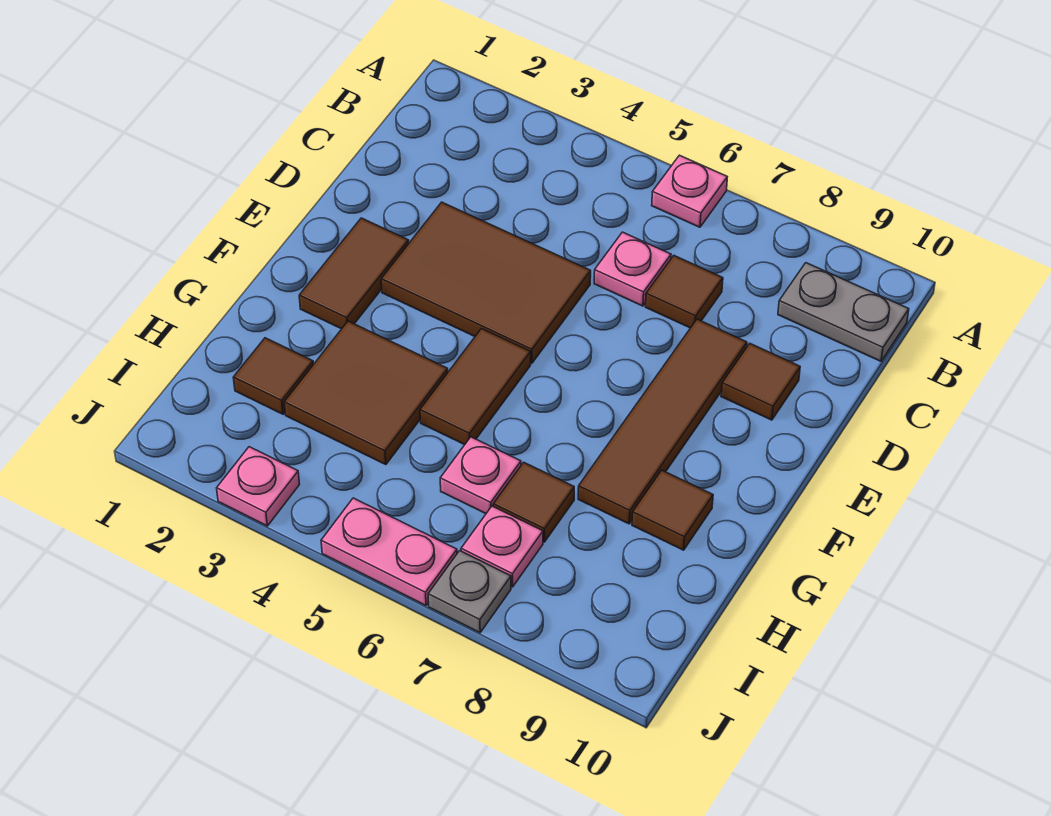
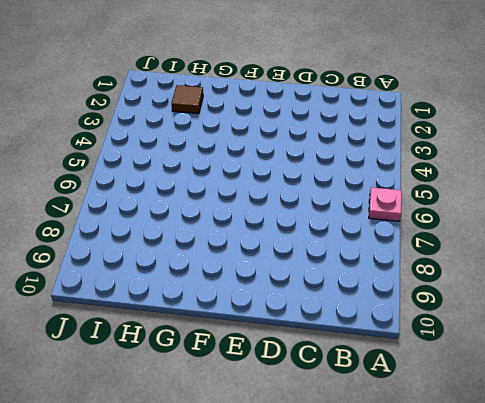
none -> grey 1x2 plate [778,263,909,361]
none -> pink 1x1 plate [594,232,671,306]
none -> brown 1x1 tile [646,256,723,328]

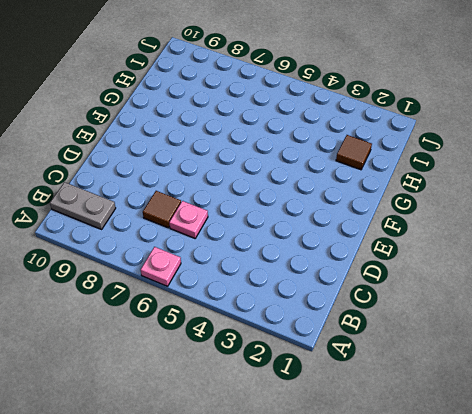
none -> brown 2x3 tile [381,202,591,363]
none -> brown 1x4 tile [578,319,747,524]
none -> brown 1x1 tile [721,344,800,420]

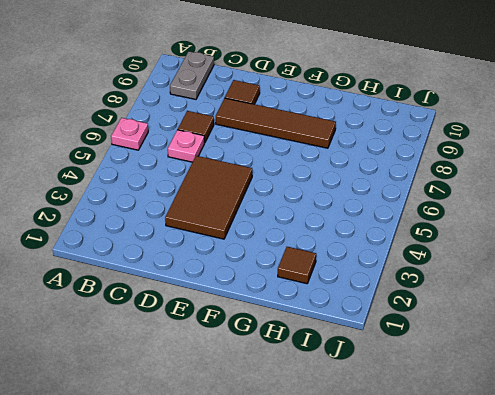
none -> brown 1x2 tile [299,218,409,329]
none -> brown 1x2 tile [420,329,531,445]
none -> brown 2x2 tile [284,321,448,465]

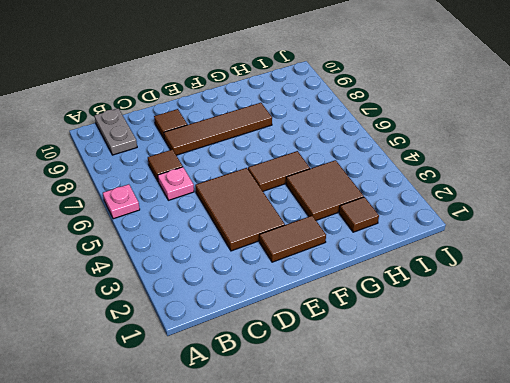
none -> brown 1x1 tile [632,470,713,550]
none -> pink 1x1 plate [440,437,521,514]
none -> brown 1x1 tile [493,462,574,542]

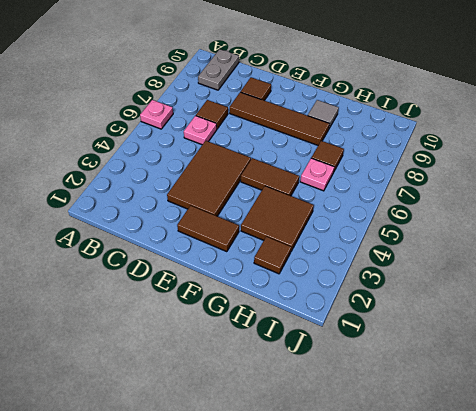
grey 1x1 tile [308,100,339,128] -> brown 1x1 tile [632,470,713,550]
none -> pink 1x1 plate [461,506,543,587]
none -> pink 1x1 plate [217,447,300,526]
none -> pink 1x2 plate [321,498,457,606]

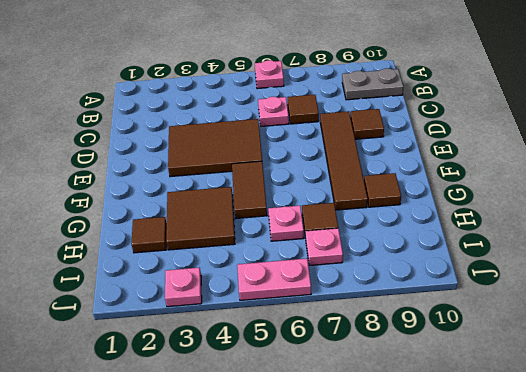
none -> brown 1x2 tile [299,218,409,329]
none -> grey 1x1 plate [428,551,511,633]

